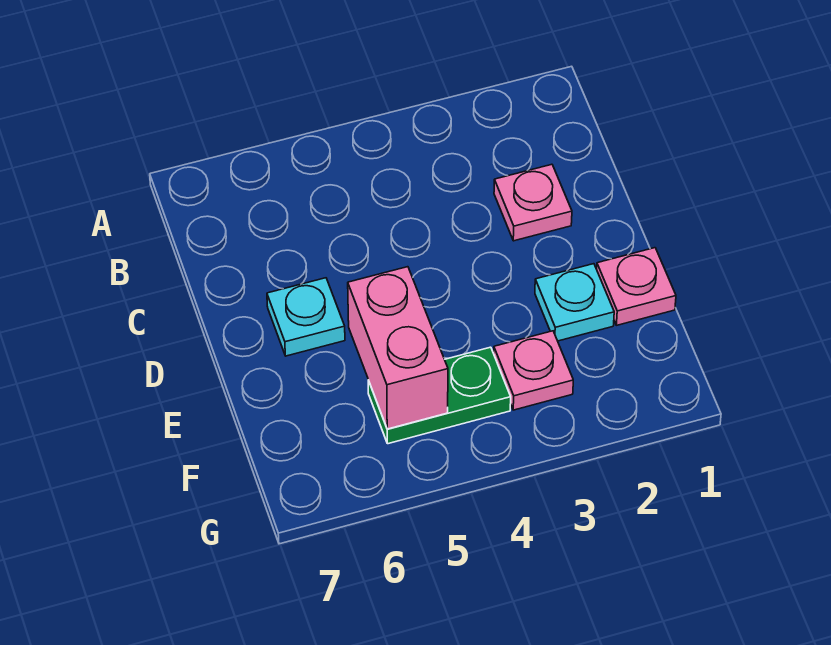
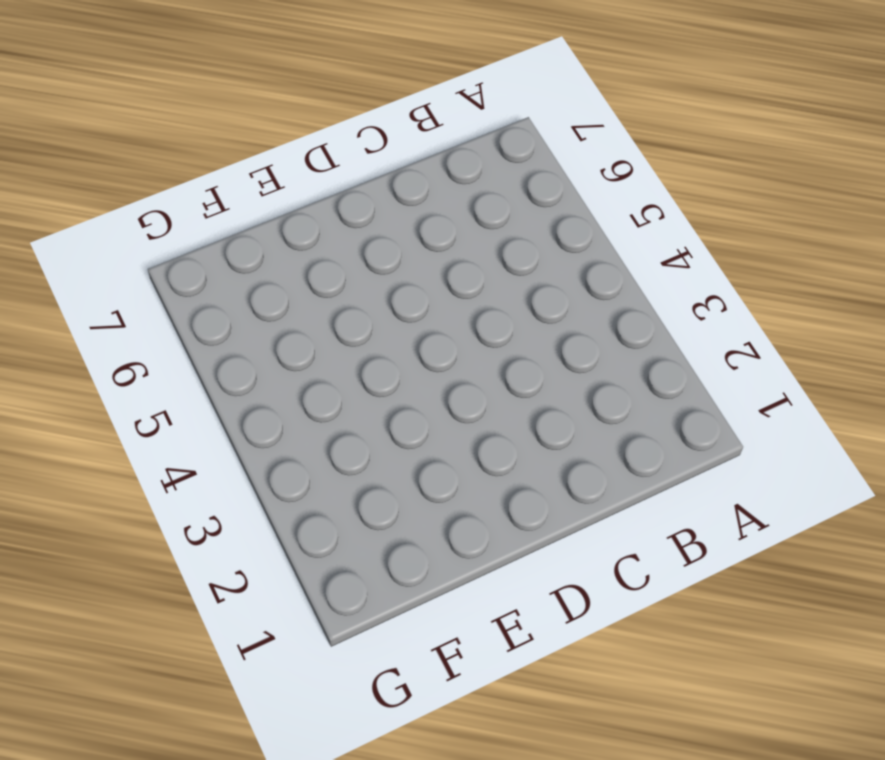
none -> pink 1x1 plate [494,164,572,241]
none -> cyan 1x1 plate [267,278,345,356]

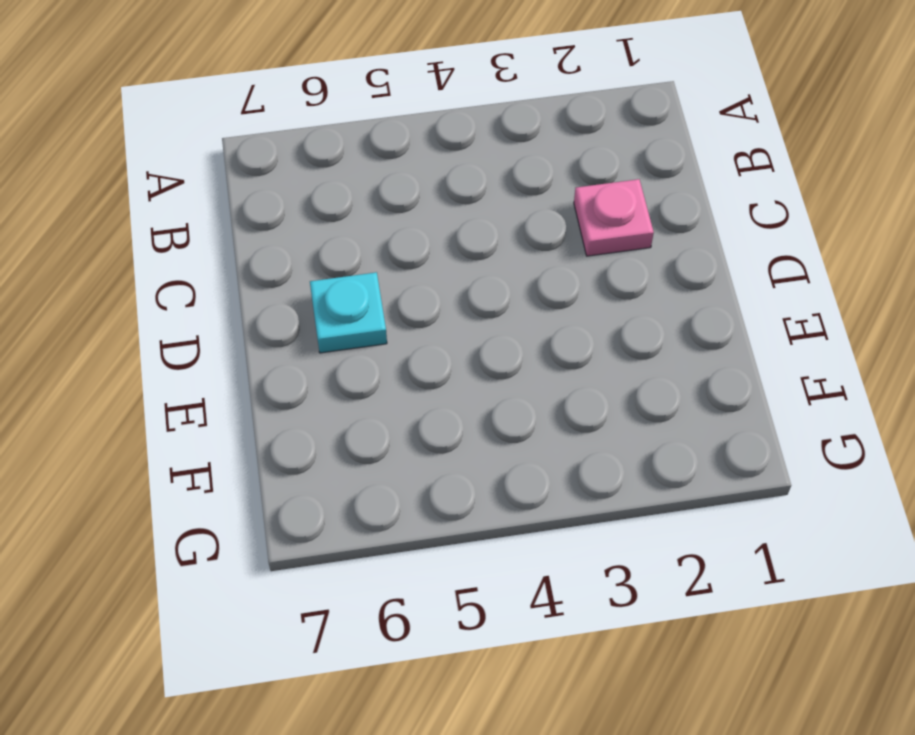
none -> pink 1x1 plate [597,248,676,325]
none -> cyan 1x1 plate [535,264,614,341]

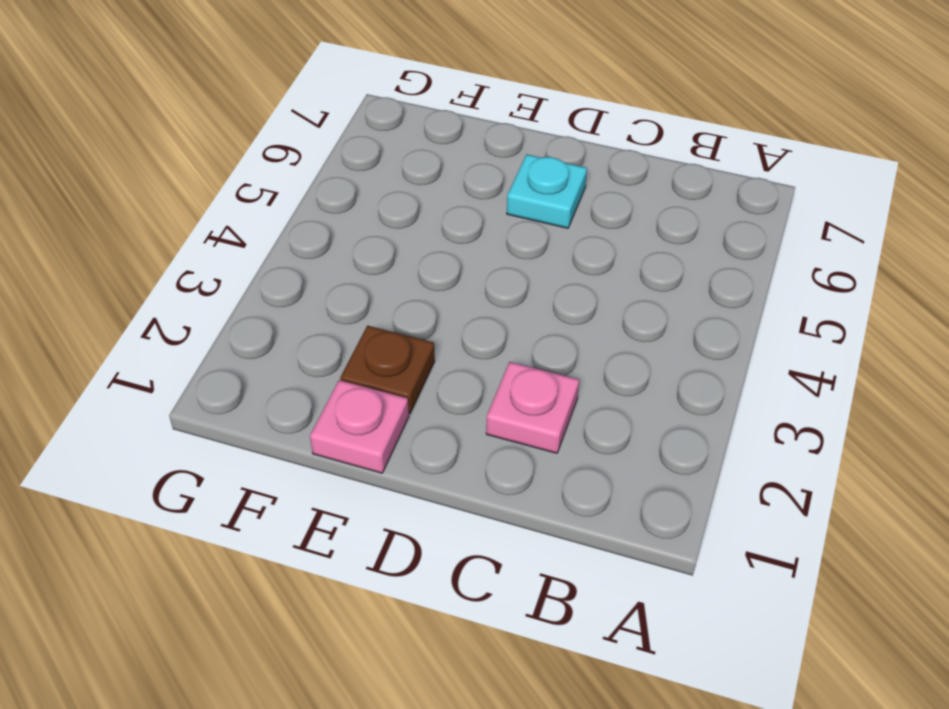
brown 1x1 plate [340,326,435,414] -> cyan 1x1 plate [535,264,614,341]
none -> pink 1x1 plate [494,331,573,410]
none -> green 1x2 plate [368,347,511,444]

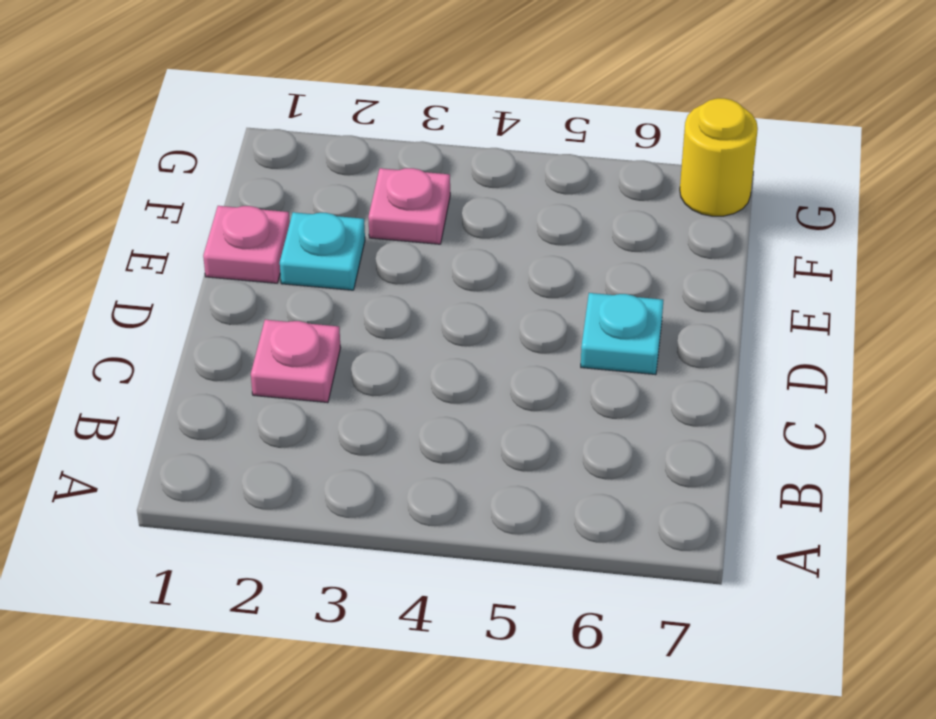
yellow 1x1 round brick [680,98,758,216] -> none
none -> green 1x2 plate [368,347,511,444]
none -> pink 1x2 brick [348,267,448,429]

